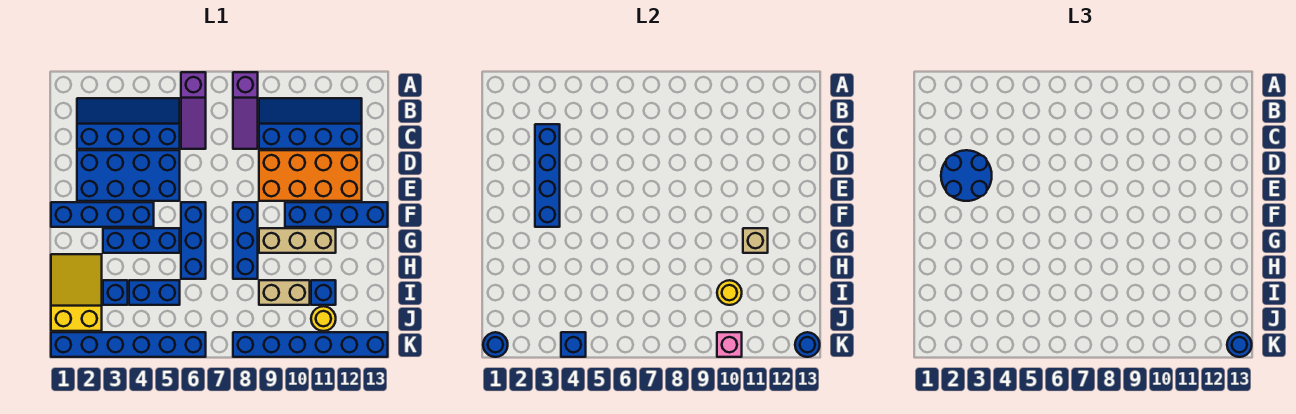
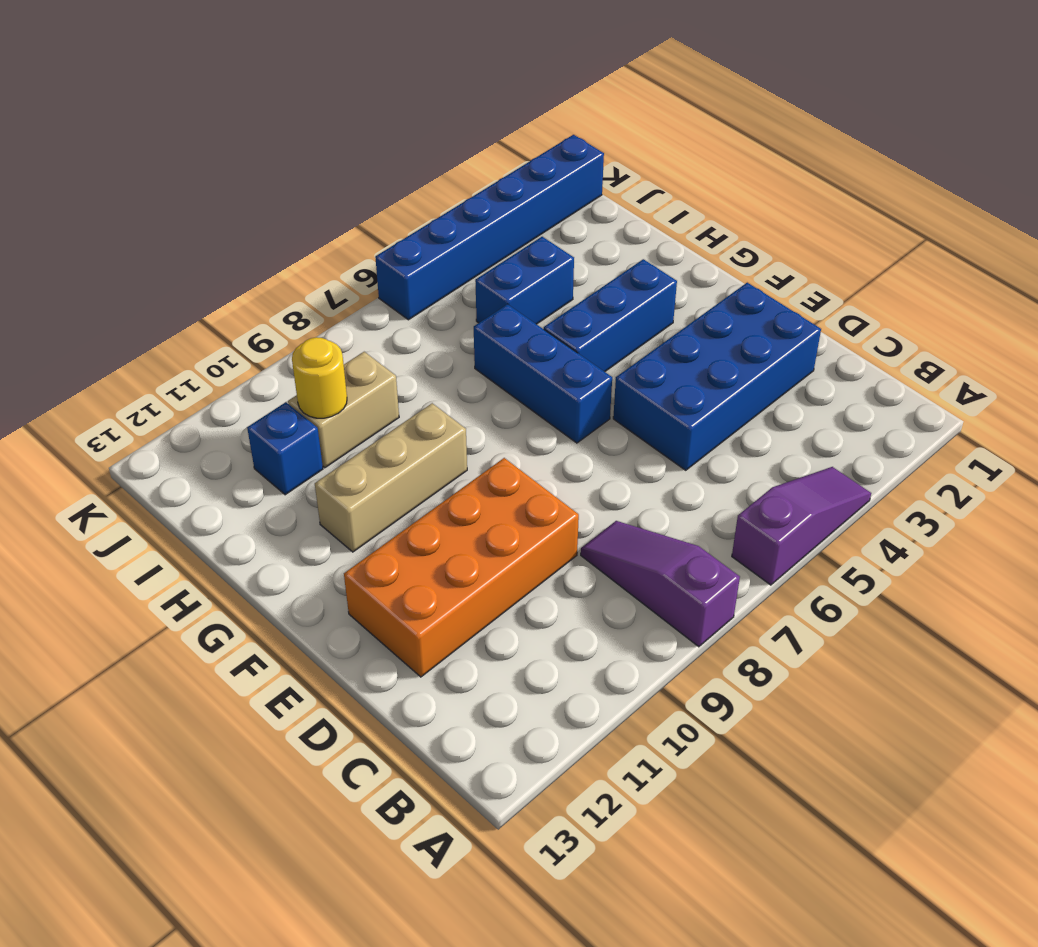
purple 1x3 slope [732,467,871,585] -> purple 1x3 slope turned to [181,72,206,149]
none -> blue 2x4 slope [77,98,180,149]
none -> blue 2x4 slope [259,98,362,149]
none -> blue 1x4 brick [51,202,154,227]

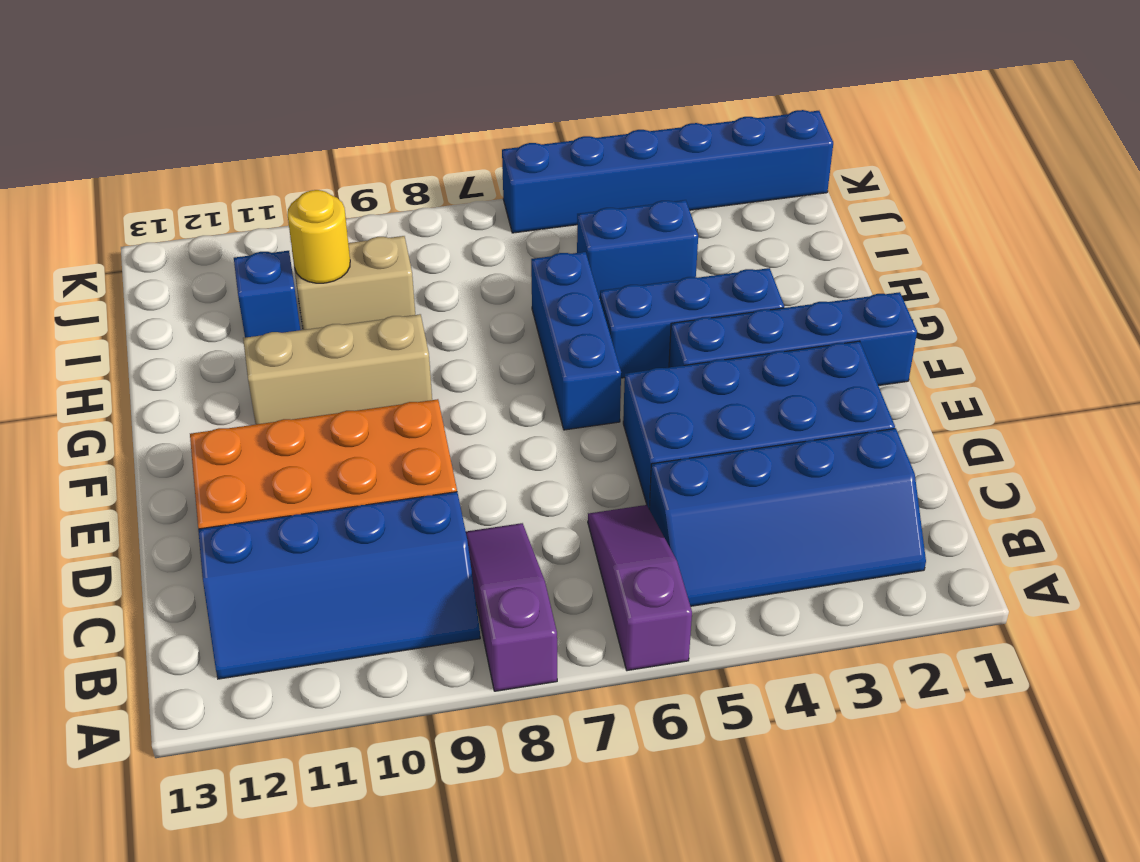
none -> blue 1x3 brick [233,202,258,279]
none -> blue 1x4 brick [285,202,388,227]
none -> yellow 2x3 slope [51,254,102,331]

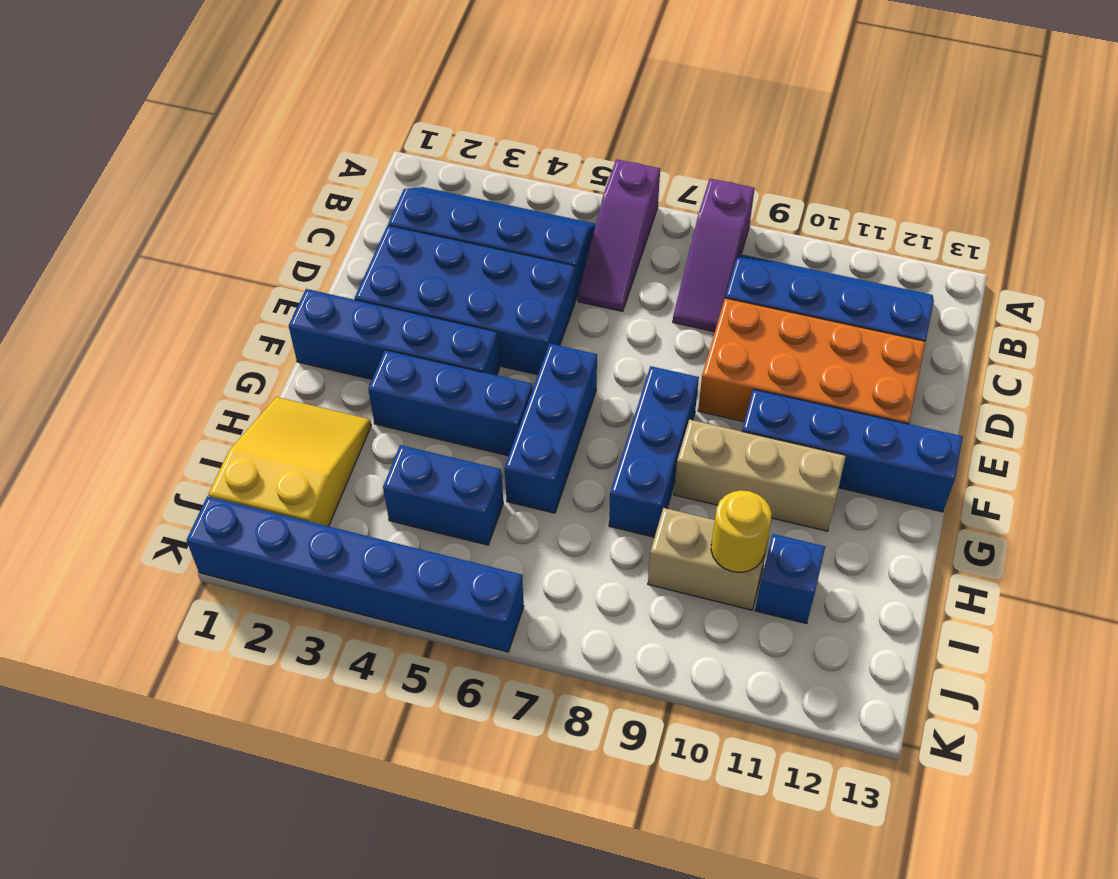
none -> blue 1x1 brick [103,280,128,305]
none -> yellow 1x1 round brick [311,306,336,331]
none -> blue 1x6 brick [233,332,388,357]

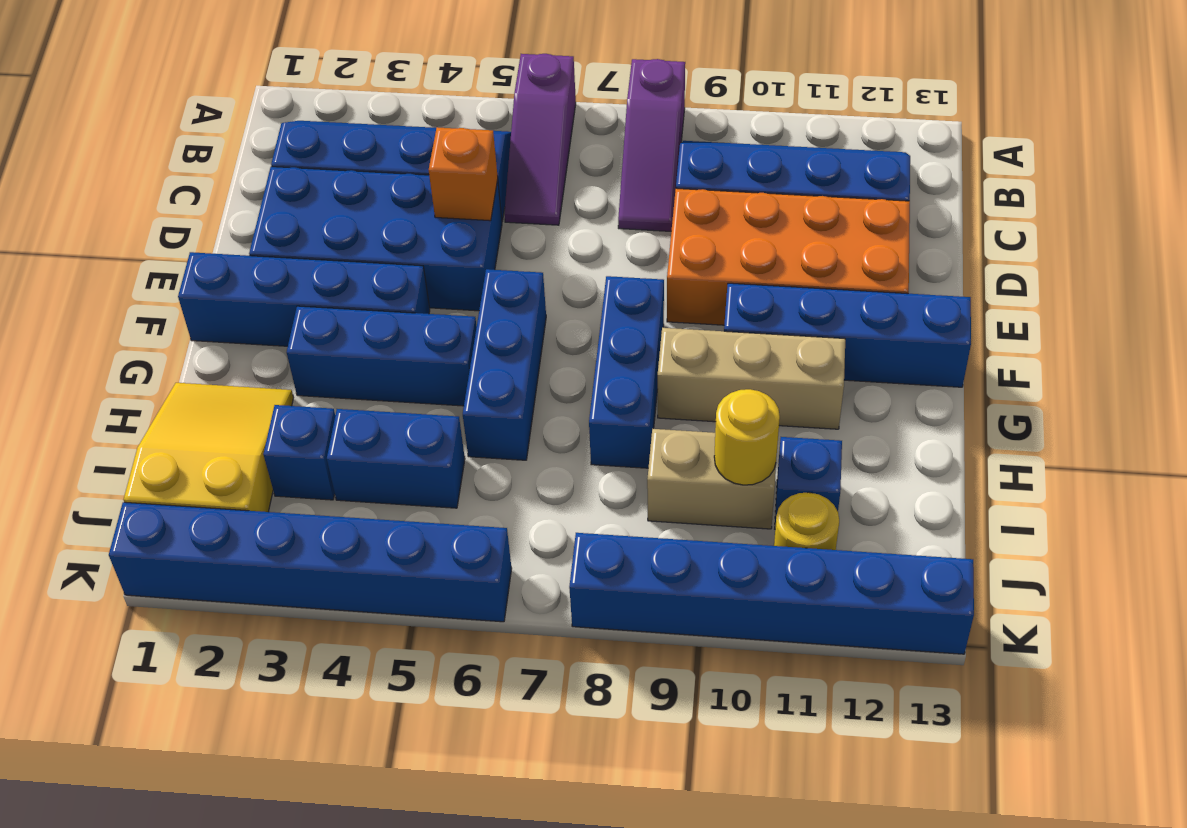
orange 1x1 brick [429,127,498,221] -> none
none -> blue 1x4 brick [535,124,560,227]
none -> tan 1x1 brick [743,228,768,253]
none -> blue 1x1 round brick [483,332,508,357]

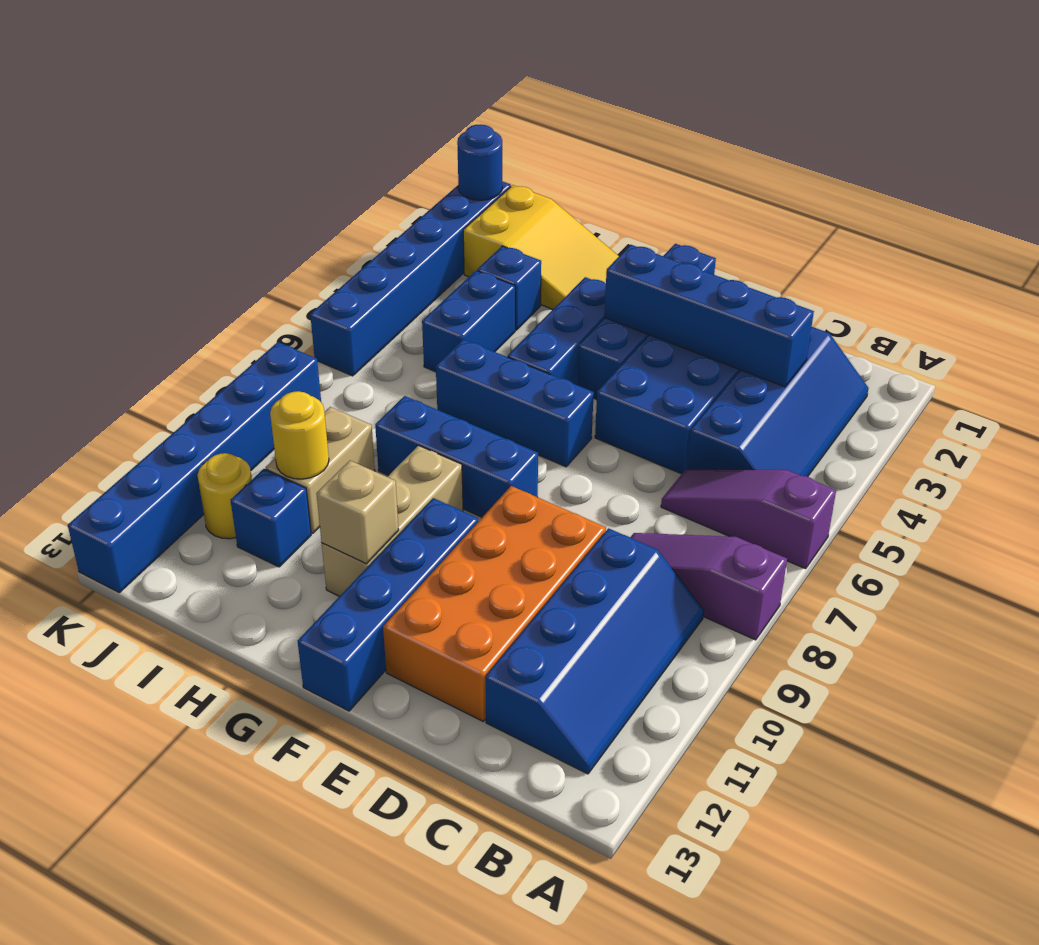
none -> blue 1x1 brick [561,332,586,357]
none -> pink 1x1 brick [717,332,742,357]
none -> blue 1x1 round brick [795,332,820,357]

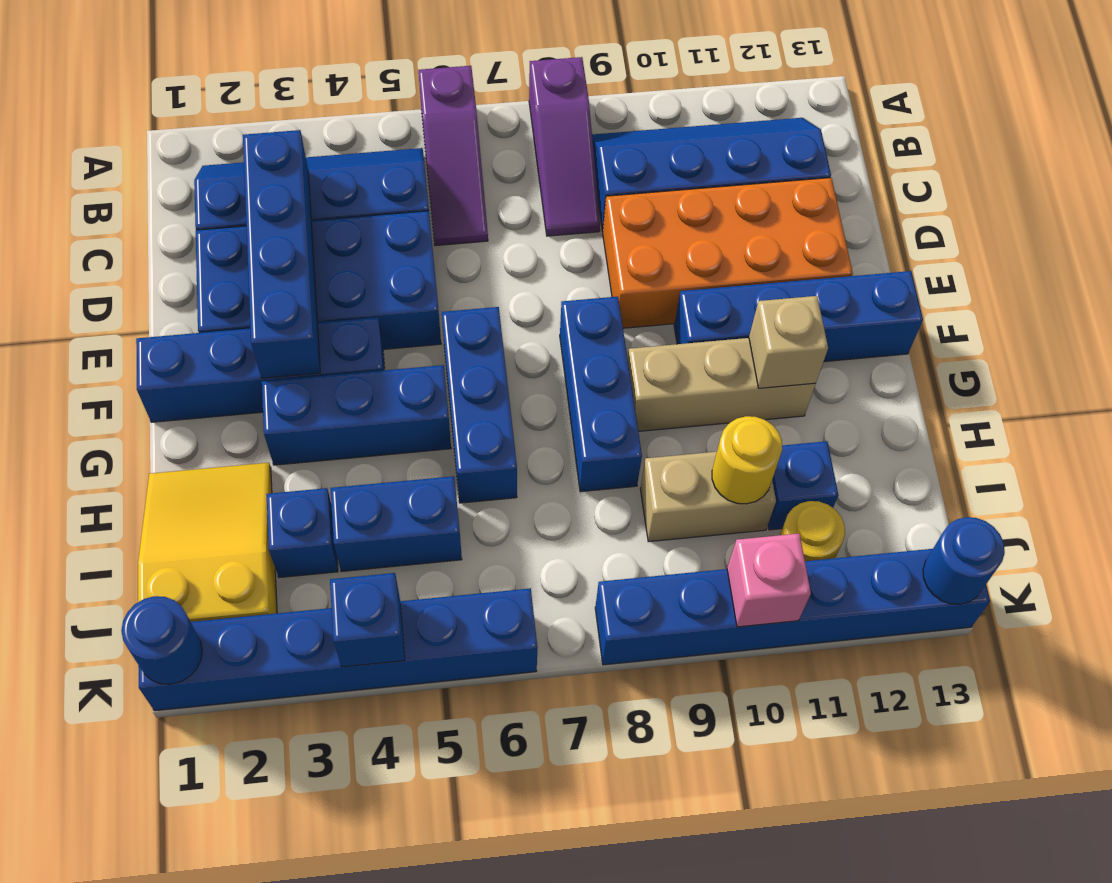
none -> blue 2x2 round brick [941,150,992,201]
none -> blue 1x1 round brick [1227,332,1252,357]

